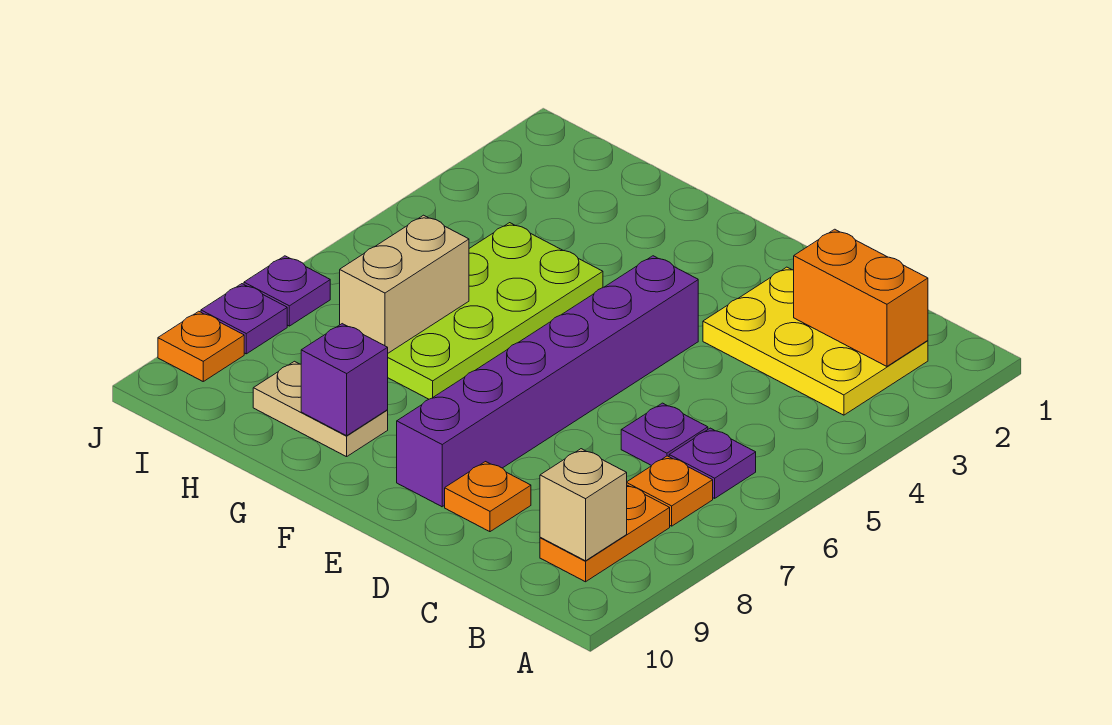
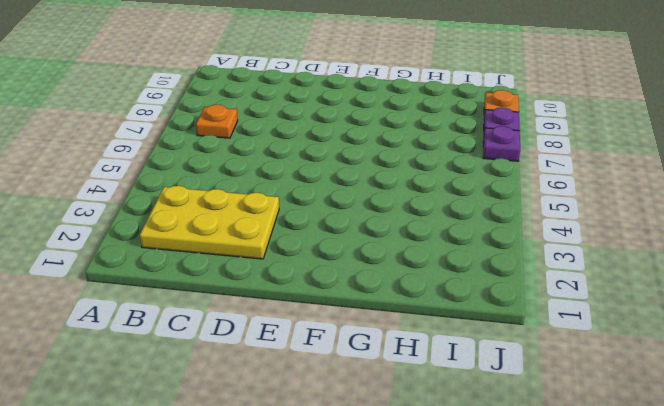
none -> purple 1x1 plate [669,428,756,498]
none -> orange 1x2 plate [540,485,670,582]
none -> purple 1x1 plate [621,403,708,466]

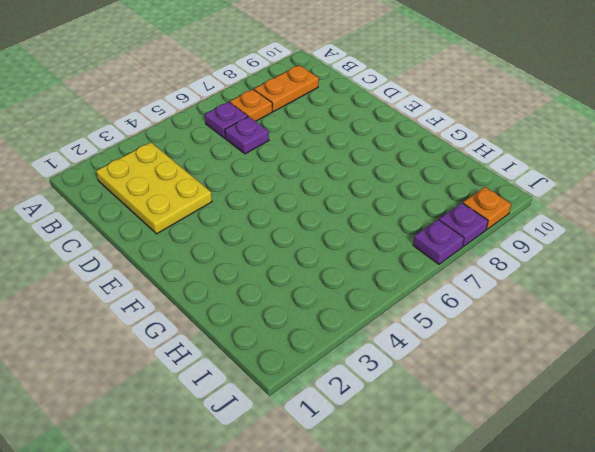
none -> orange 1x1 plate [445,462,531,532]
none -> purple 1x6 brick [397,256,698,507]
none -> lime 2x4 plate [388,223,603,399]

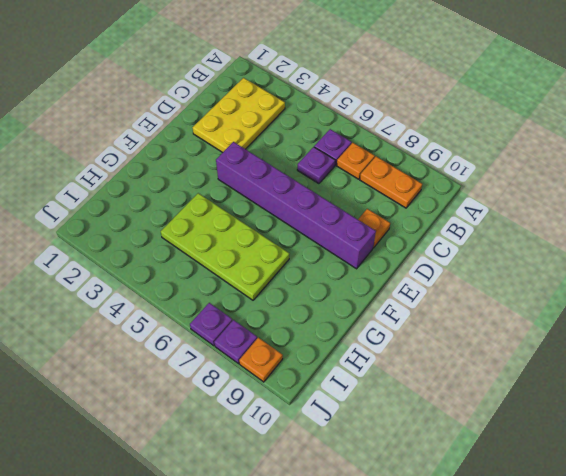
none -> tan 1x2 plate [253,361,388,457]
none -> orange 1x2 brick [794,229,928,366]
none -> tan 1x1 brick [540,449,627,561]

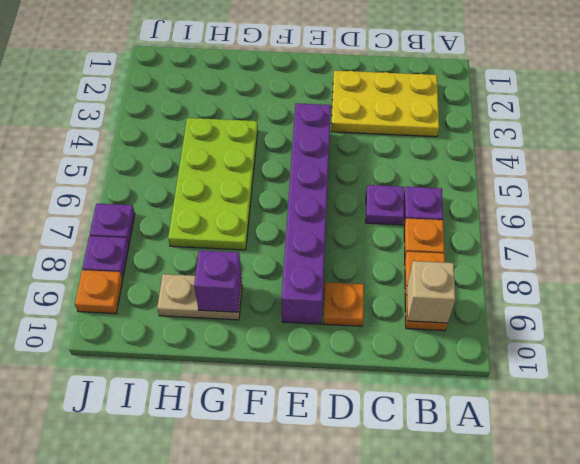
none -> orange 1x2 brick [794,229,928,366]
none -> tan 1x2 brick [340,215,469,353]

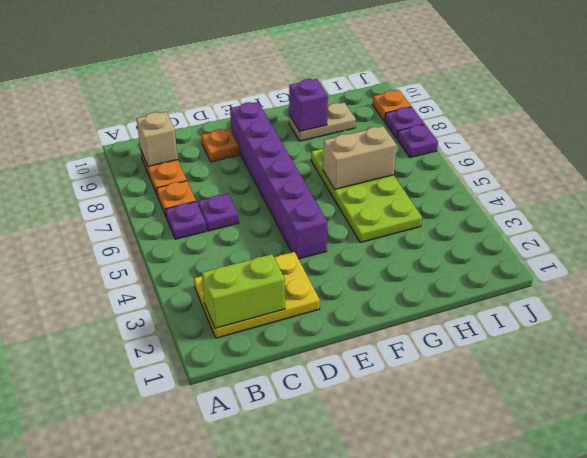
lime 1x2 brick [202,254,285,328] -> orange 1x2 brick [794,229,928,366]
tan 1x2 brick [323,126,396,189] -> tan 1x2 brick turned to [340,215,469,353]

